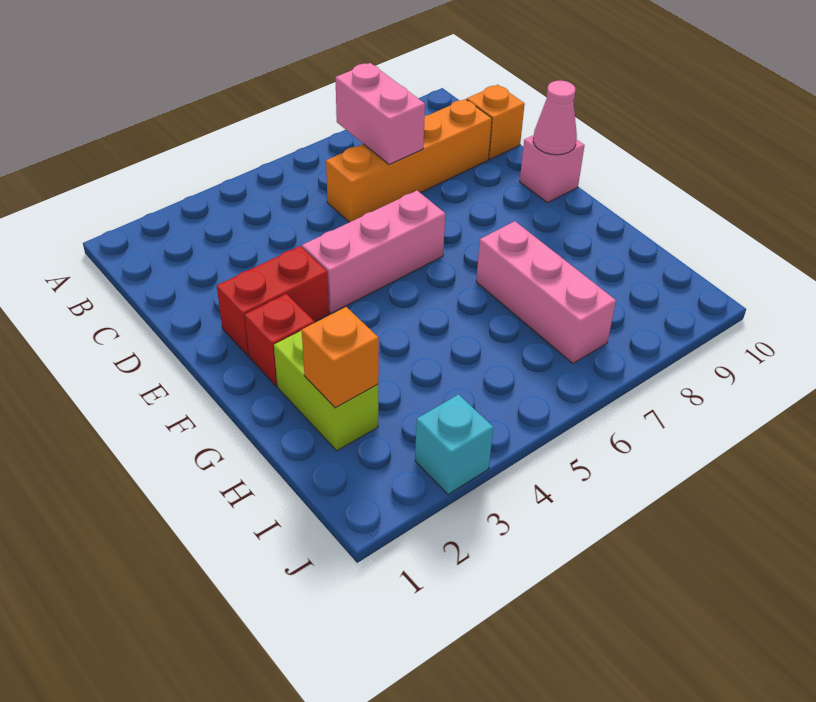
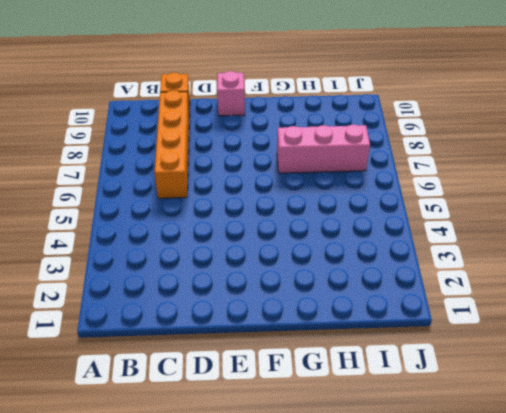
none -> red 1x2 brick [217,246,329,356]
none -> pink 1x3 brick [302,191,445,313]
none -> red 1x1 brick [245,294,315,386]

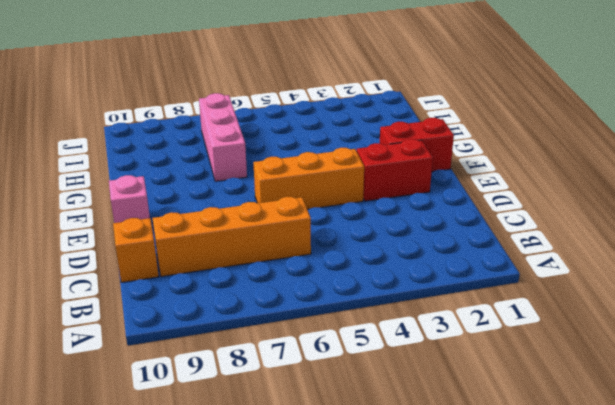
orange 1x3 brick [253,148,364,209] -> pink 1x3 brick [302,191,445,313]
red 1x2 brick [380,118,454,172] -> red 1x1 brick [245,294,315,386]
none -> lime 1x2 brick [274,331,378,451]
none -> cyan 1x1 brick [415,395,493,494]
none -> pink 1x2 brick [335,63,425,165]

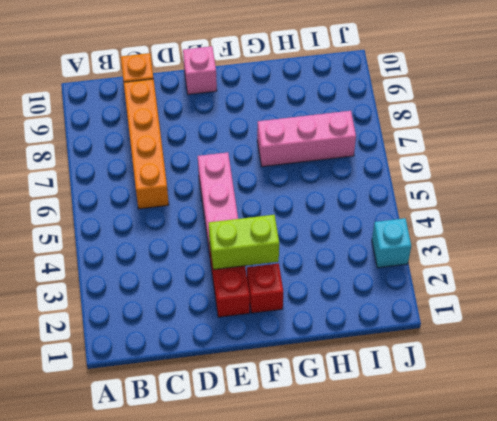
lime 1x2 brick [209,215,279,270] -> lime 1x2 brick moved to [274,331,378,451]
none -> pink 1x2 brick [335,63,425,165]
none -> pink 1x1 cone [533,81,577,155]
none -> orange 1x1 brick [301,307,379,408]

